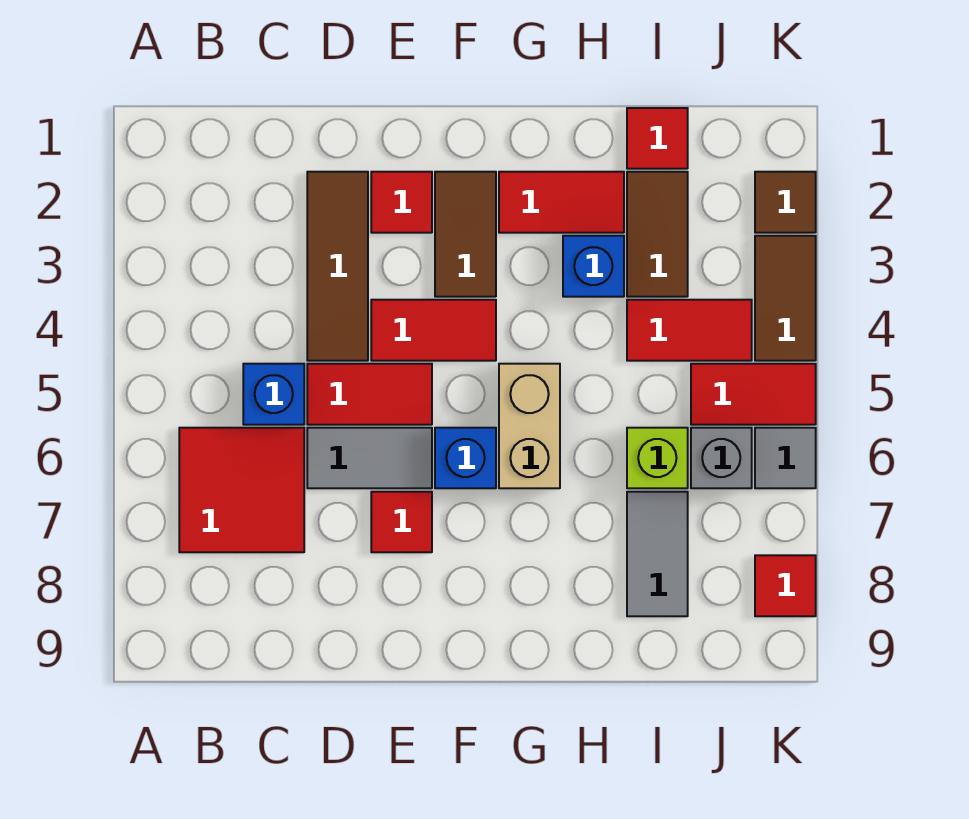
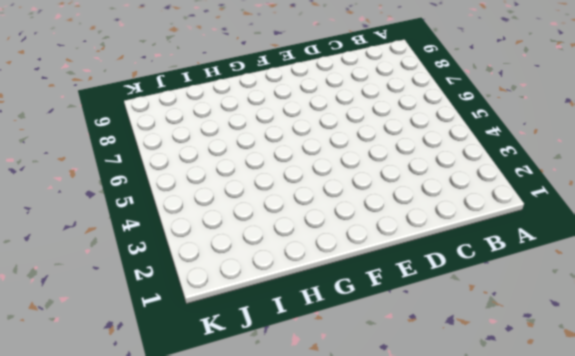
none -> red 2x2 tile [179,428,304,552]
none -> blue 1x1 brick [243,364,304,425]
none -> brown 1x3 tile [307,172,368,361]

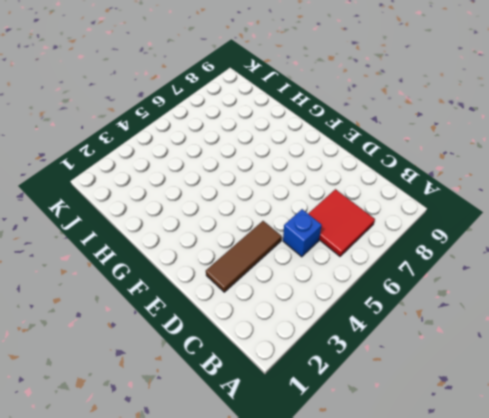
none -> red 1x2 tile [307,364,432,425]
none -> grey 1x2 tile [307,428,432,488]
none -> red 1x1 tile [371,172,432,233]

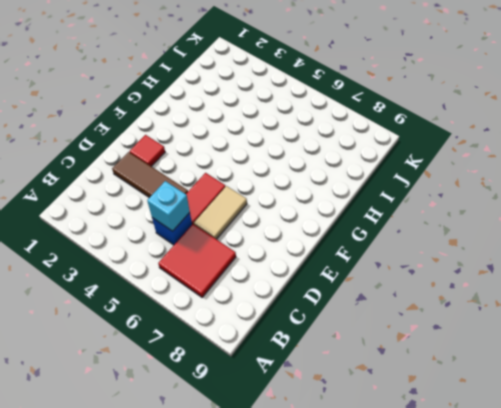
cyan 1x1 brick [147,181,190,231] -> none
tan 1x2 tile [194,186,247,239] -> grey 1x2 tile [307,428,432,488]
none -> red 1x2 tile [371,300,496,361]
none -> red 1x1 tile [371,492,432,552]
none -> brown 1x2 tile [435,172,496,297]

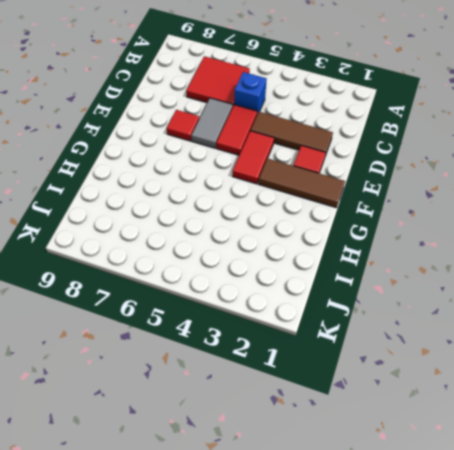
brown 1x3 tile [258,158,345,208] -> brown 1x2 tile [435,172,496,297]
none -> blue 1x1 brick [435,428,496,488]
none -> red 1x2 tile [499,172,624,233]
none -> tan 1x2 brick [499,364,560,488]

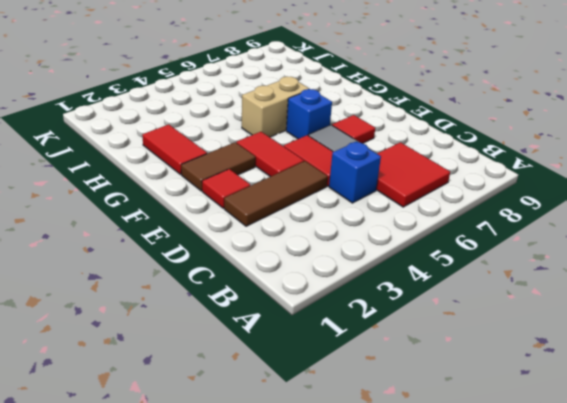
none -> blue 1x1 brick [563,236,624,297]
none -> red 1x1 tile [627,108,688,169]
none -> brown 1x2 tile [627,172,688,297]

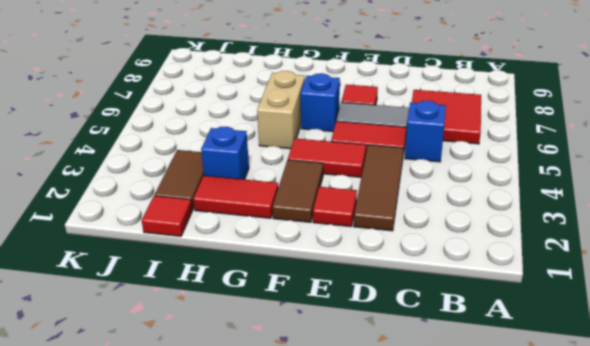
none -> red 1x2 tile [627,300,752,361]
none -> lime 1x1 brick [627,428,688,488]
none -> grey 1x2 tile [627,492,688,616]

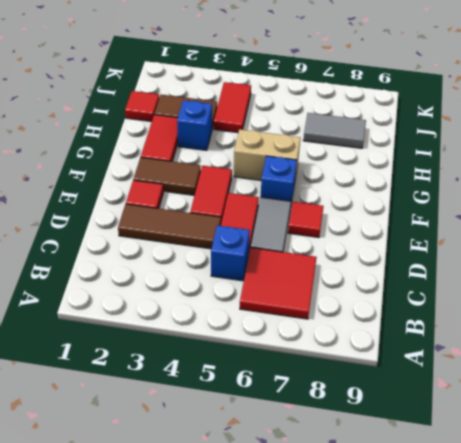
none -> lime 1x1 brick [627,428,688,488]
none -> red 1x2 tile [691,364,816,425]
none -> grey 1x1 brick [691,428,752,488]

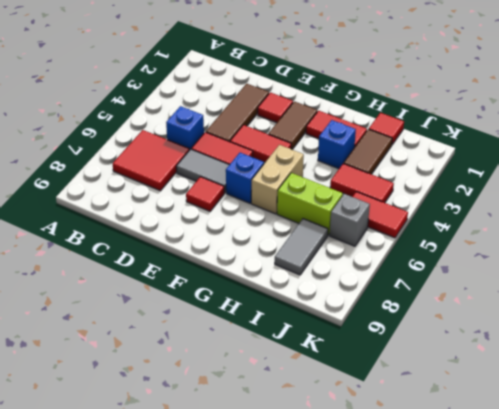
lime 1x2 brick [277,173,343,235] -> lime 1x1 brick [627,428,688,488]
none -> brown 1x1 tile [755,172,816,233]
none -> brown 1x2 tile [755,236,816,361]
none -> grey 1x1 tile [755,428,816,488]

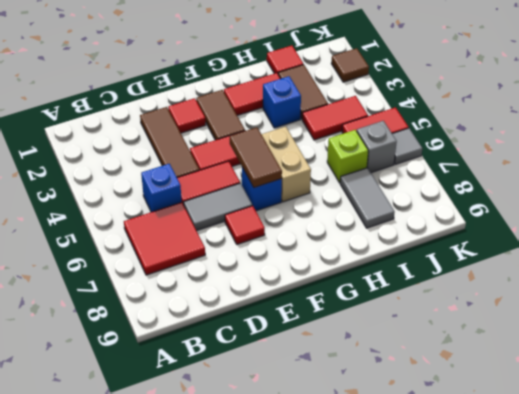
brown 1x2 tile [230,127,282,188] -> brown 1x2 tile moved to [755,236,816,361]
none -> red 1x1 tile [755,555,816,616]

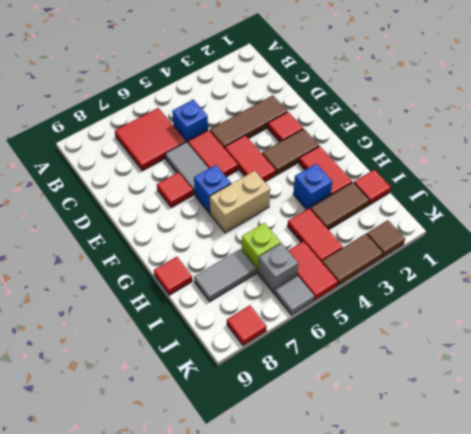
red 1x1 tile [154,257,192,295] -> none

